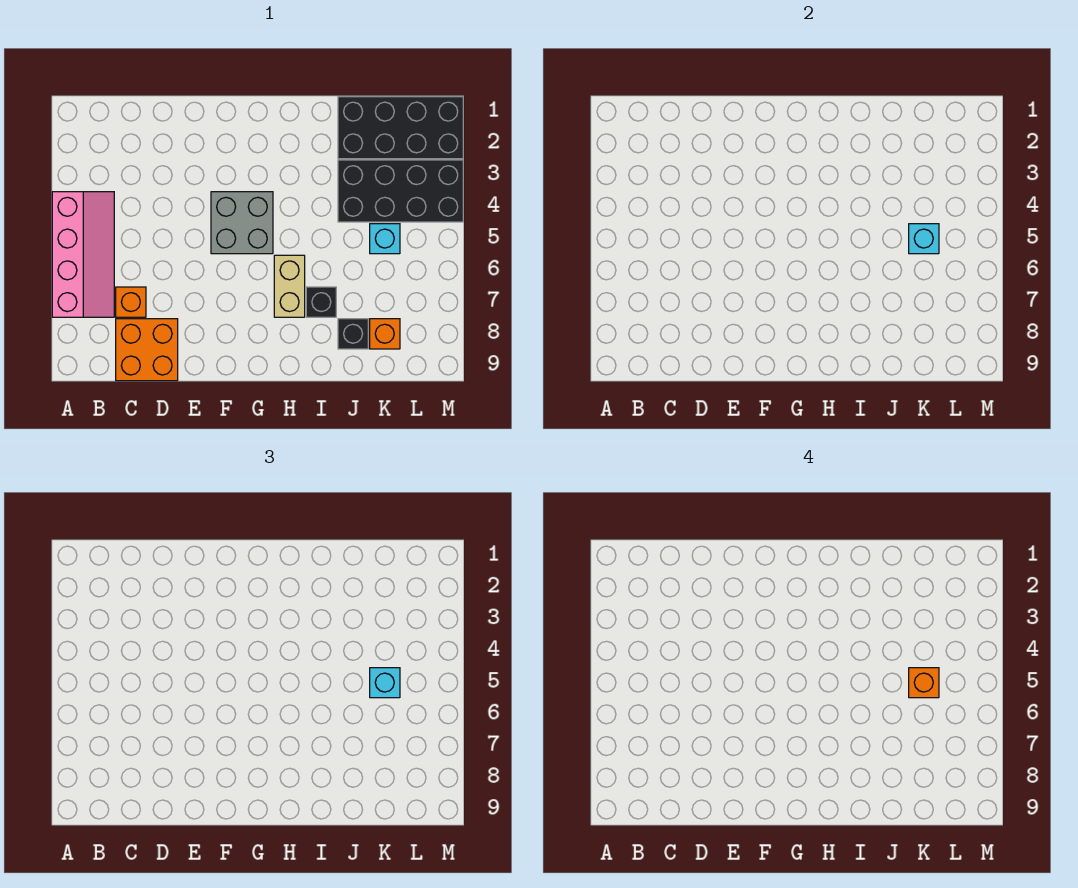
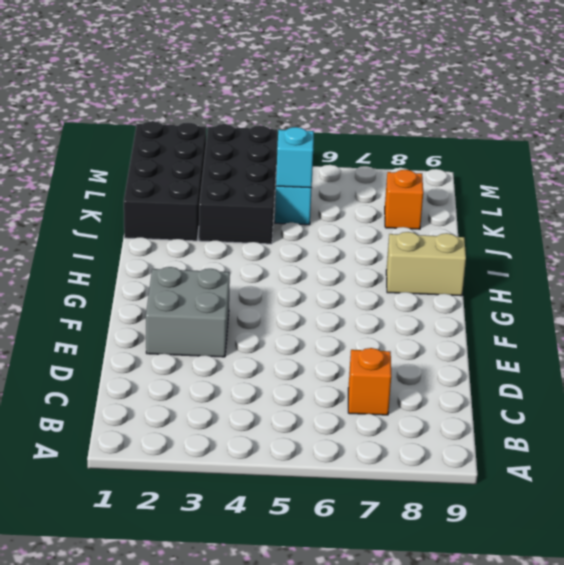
grey 2x2 brick [146,267,230,357] -> grey 2x2 brick moved to [211,192,273,254]
tan 1x2 brick [386,232,466,296] -> tan 1x2 brick moved to [274,255,305,317]
none -> pink 2x4 slope [52,192,114,317]
none -> orange 2x2 brick [116,319,178,381]
none -> black 1x1 brick [306,287,336,317]

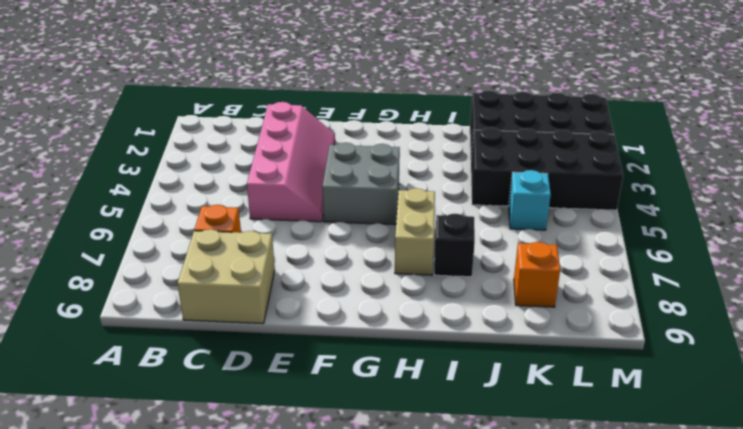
tan 2x2 brick [178,229,275,324] -> orange 2x2 brick [116,319,178,381]
pink 2x4 slope [247,102,335,222] -> pink 2x4 slope moved to [52,192,114,317]
none -> black 1x1 brick [338,319,368,349]
none -> cyan 1x1 brick [909,224,939,254]
none -> cyan 1x1 brick [370,668,400,698]

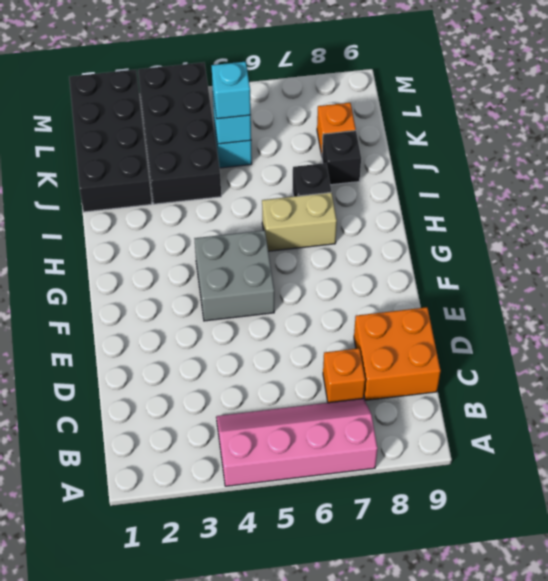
none -> orange 1x1 brick [909,668,939,698]

